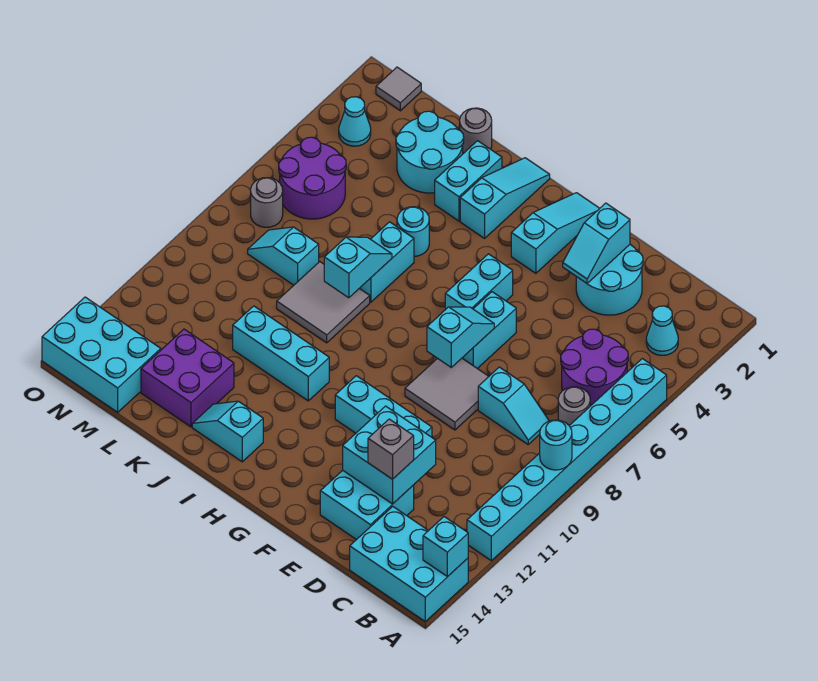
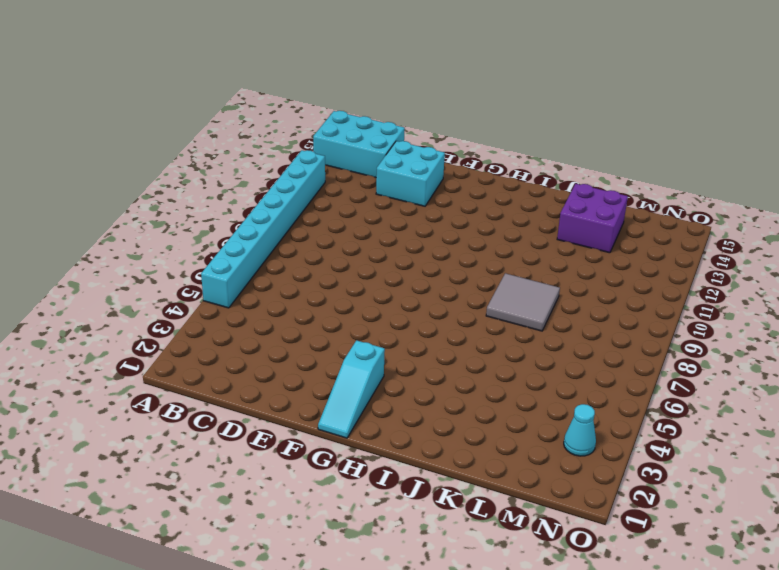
none -> cyan 1x1 cone [646,306,678,356]
none -> purple 2x2 round brick [561,329,628,406]
none -> grey 1x1 round brick [558,387,590,425]
none -> cyan 1x2 slope [478,367,549,444]

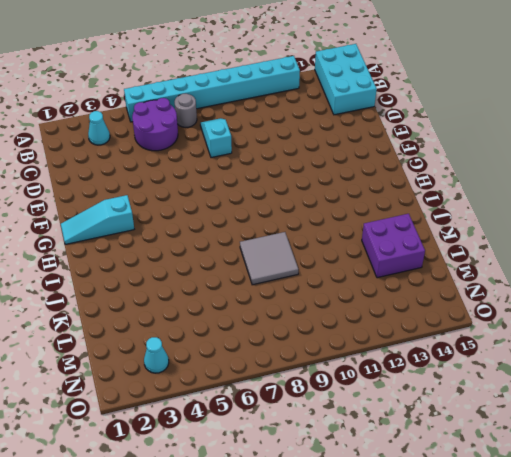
none -> cyan 2x2 round brick [576,245,643,315]
none -> cyan 2x2 brick [320,470,414,540]
none -> grey 2x2 tile [405,358,489,430]
none -> cyan 1x3 brick [335,376,432,437]

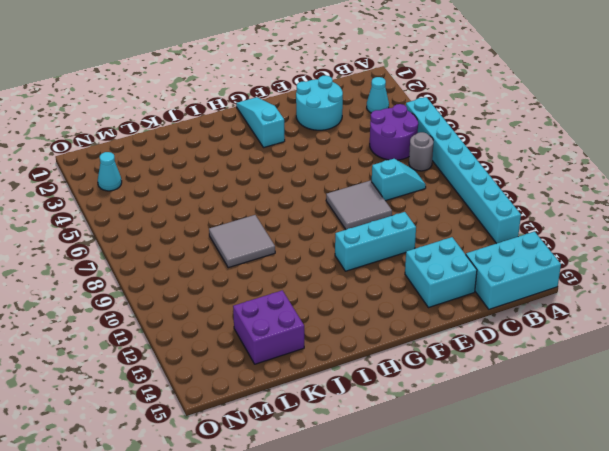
none -> cyan 1x2 brick [463,292,516,368]
none -> cyan 1x2 brick [445,254,513,310]
none -> cyan 1x3 slope [460,158,550,238]
none -> cyan 1x3 brick [233,306,329,401]

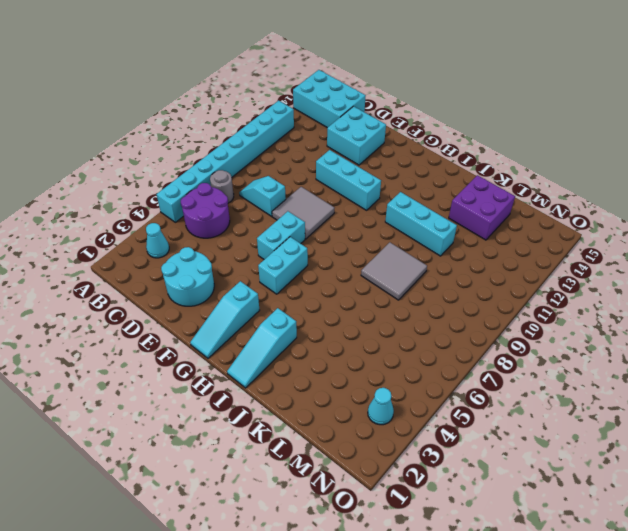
none -> cyan 1x2 slope [192,401,263,462]
none -> cyan 1x2 brick [435,141,502,221]
none -> cyan 1x1 round brick [397,207,429,256]
none -> cyan 1x2 brick [360,222,414,302]

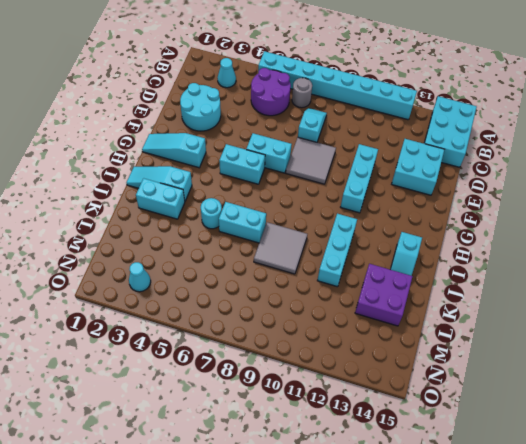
none -> grey 1x1 round brick [460,108,492,153]
none -> cyan 2x2 round brick [396,111,464,193]
none -> cyan 1x2 slope [248,227,319,285]
none -> purple 2x2 round brick [279,137,346,219]

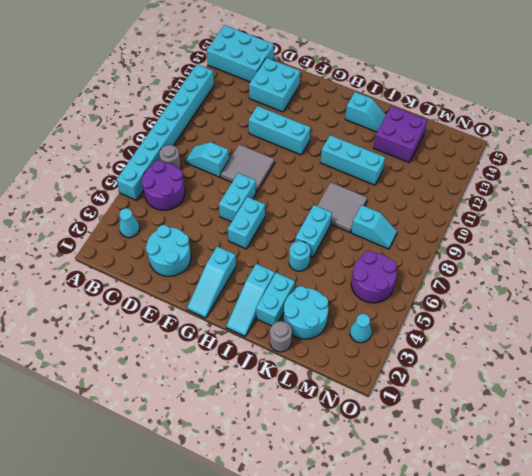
none -> cyan 2x3 brick [42,297,161,412]
none -> grey 1x1 tile [376,67,421,111]
none -> grey 1x1 round brick [251,178,283,227]
none -> cyan 1x1 round brick [540,420,572,470]

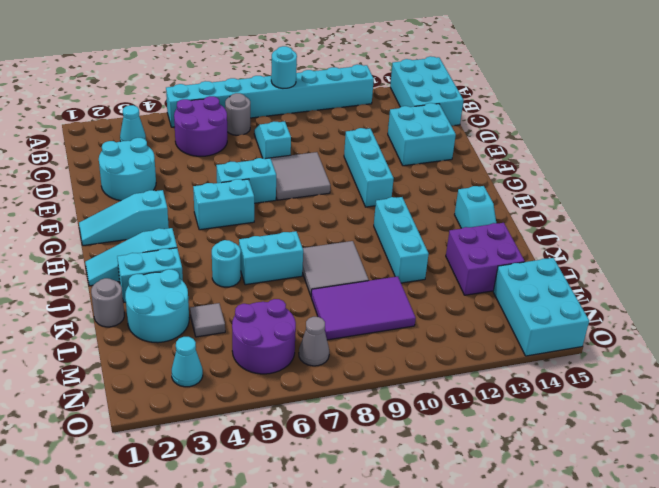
grey 1x1 tile [190,303,225,337] -> grey 1x1 tile moved to [376,67,421,111]
purple 2x3 tile [311,276,416,340] -> cyan 1x2 slope [248,227,319,285]
grey 1x1 cone [299,317,329,366] -> grey 1x1 round brick [251,178,283,227]
none -> cyan 1x1 brick [423,517,468,577]
none -> cyan 2x2 brick [343,406,436,504]
none -> cyan 1x2 slope [563,203,630,283]
none -> cyan 1x2 slope [427,307,494,367]

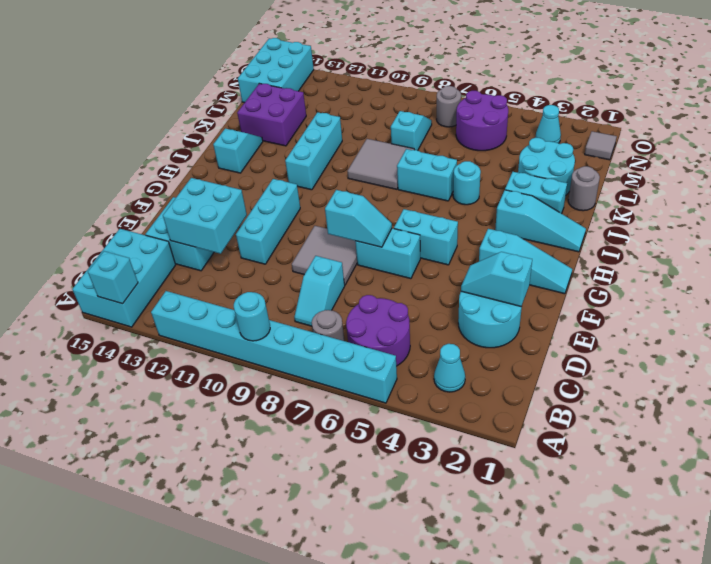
none -> cyan 1x2 slope [324,237,392,298]
none -> grey 1x1 brick [368,419,414,479]

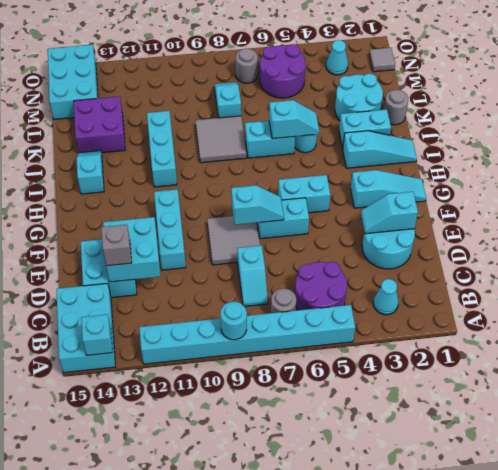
cyan 1x2 slope [269,100,319,139] -> cyan 1x2 slope moved to [324,237,392,298]

